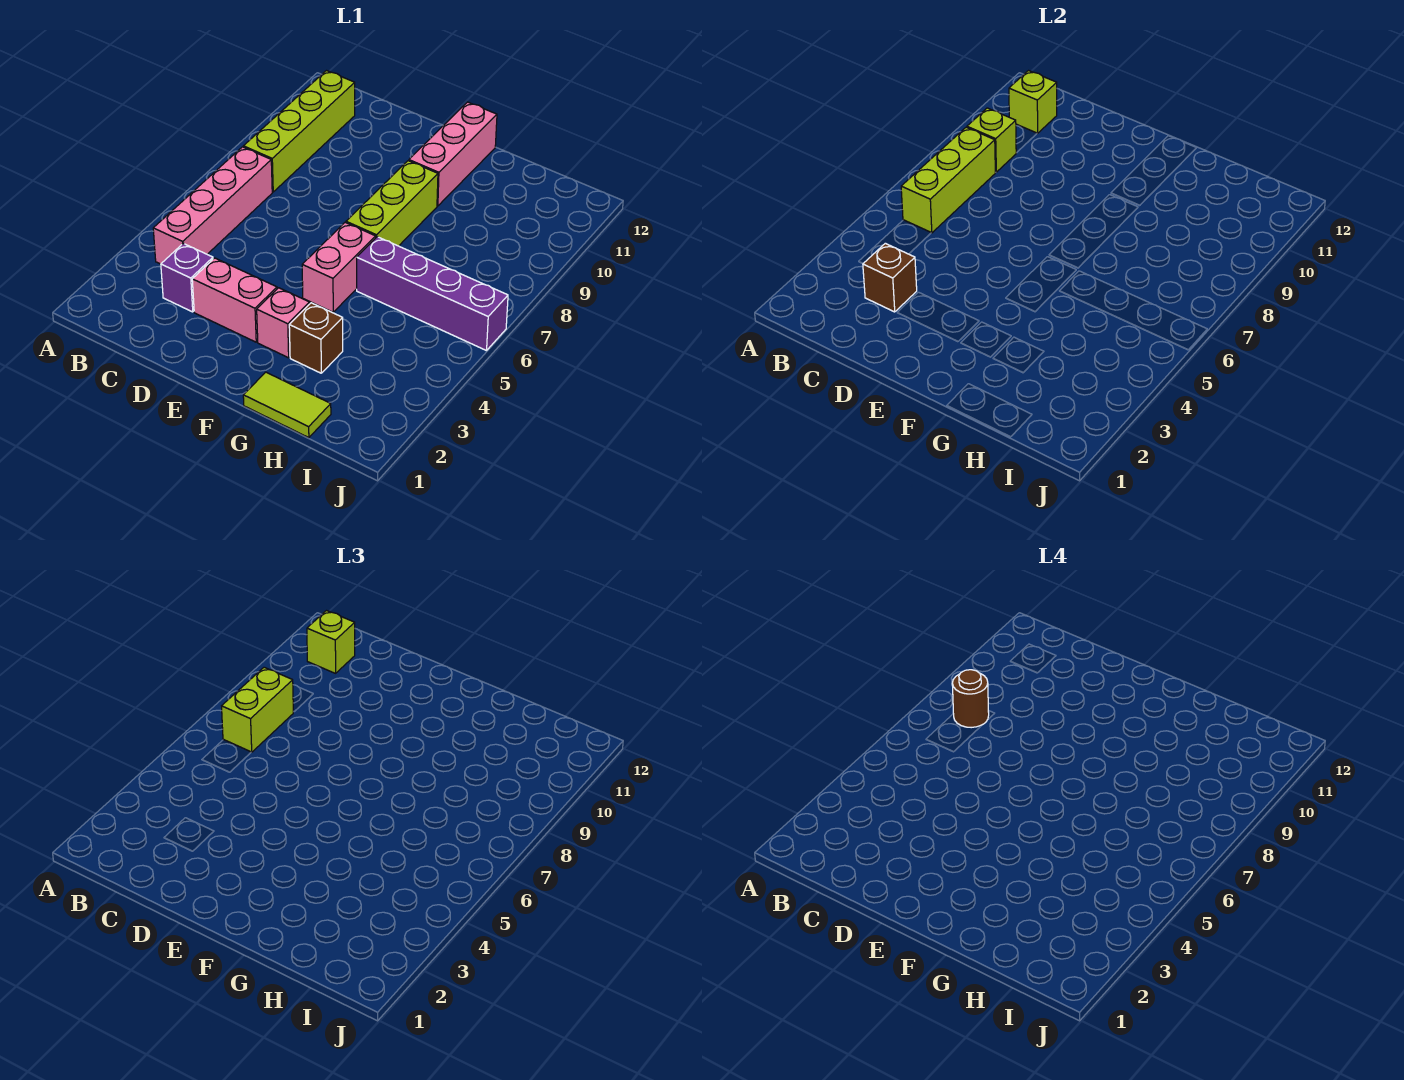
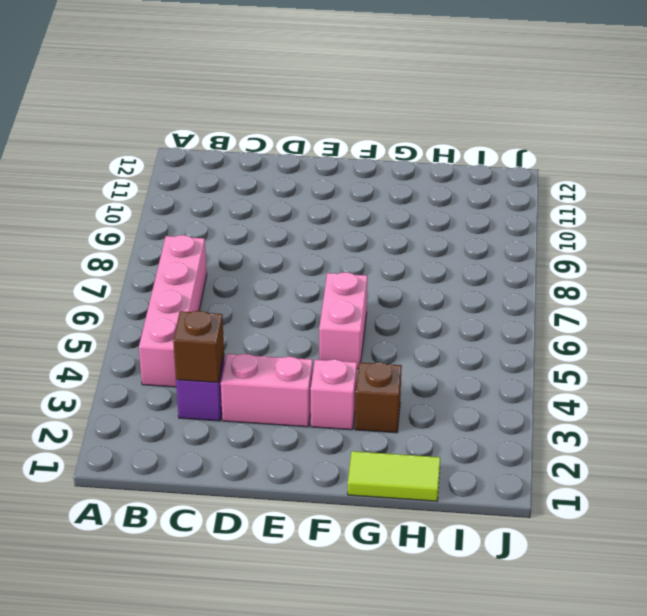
none -> lime 1x4 brick [243,71,355,192]
none -> lime 1x3 brick [346,161,438,246]
none -> pink 1x3 brick [409,102,497,206]

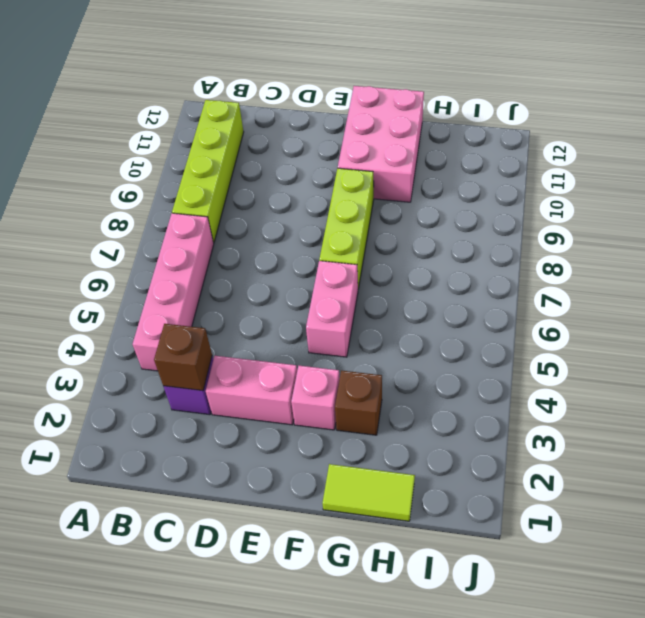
pink 2x3 brick [338,86,424,202] -> pink 1x3 brick [409,102,497,206]
none -> purple 1x4 brick [357,237,508,351]
none -> lime 1x3 brick [901,127,995,233]
none -> lime 1x1 brick [967,108,1016,172]

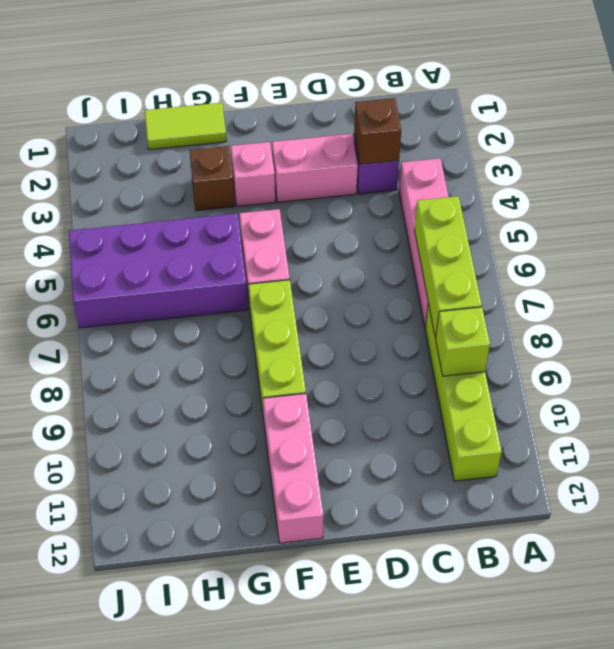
purple 2x4 brick [69,213,248,328] -> purple 1x4 brick [357,237,508,351]
none -> lime 1x1 brick [1009,71,1057,133]
none -> lime 1x2 brick [222,667,294,752]
none -> lime 1x1 brick [307,611,355,673]

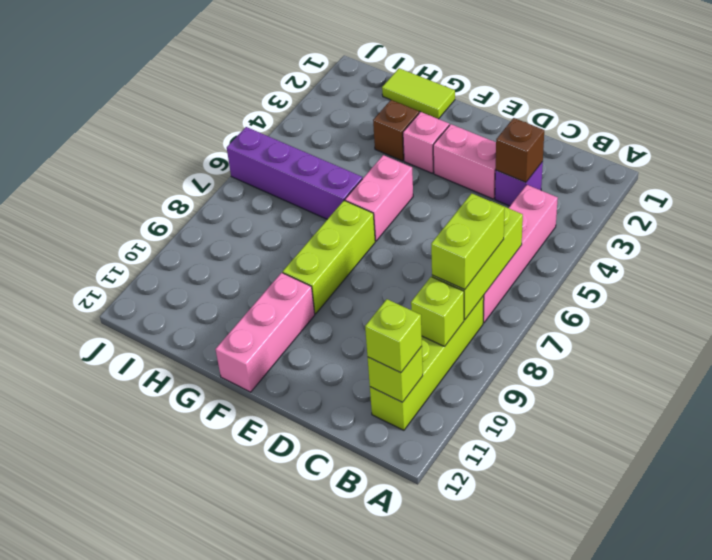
none -> brown 1x1 round brick [952,670,989,728]

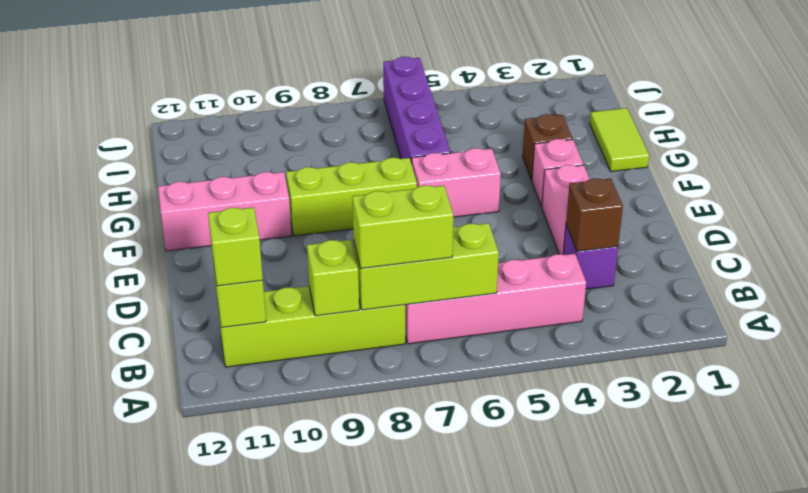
none -> brown 1x1 round brick [952,670,989,728]

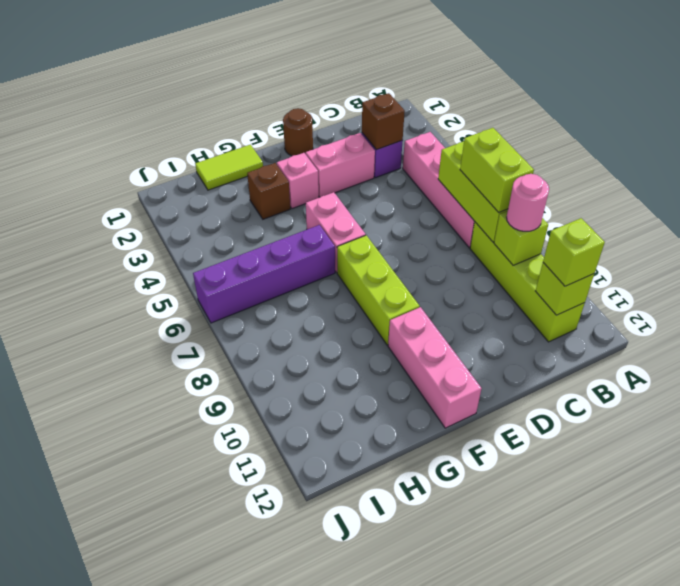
pink 1x1 round brick [507,174,549,231] -> none
brown 1x1 round brick [283,108,313,156] -> brown 1x1 round brick moved to [952,670,989,728]

